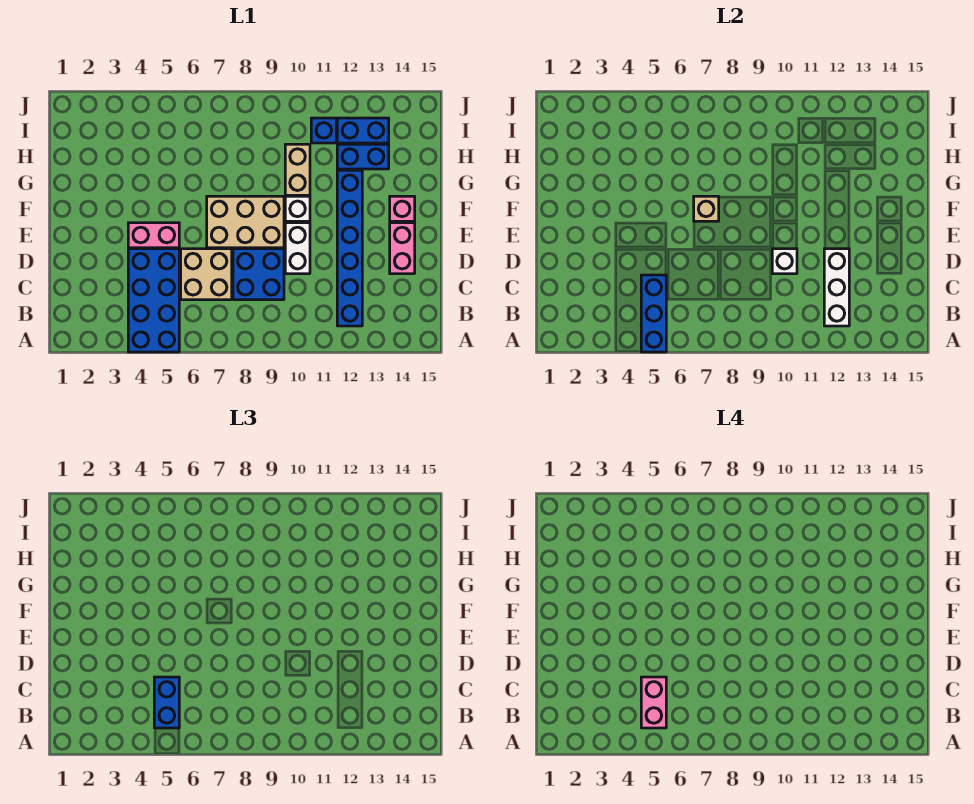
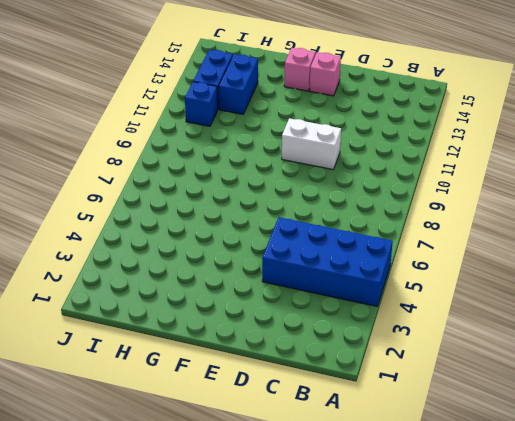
pink 1x1 brick [310,52,341,96] -> pink 1x2 brick [390,223,415,274]
none -> blue 1x6 brick [337,170,362,326]
none -> tan 2x2 brick [181,249,232,300]
none -> blue 2x2 brick [233,249,284,300]

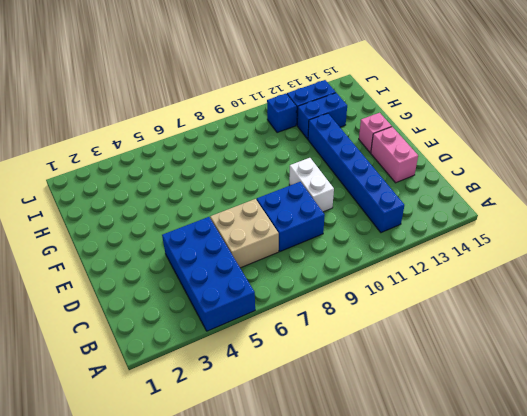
none -> pink 1x2 brick [128,223,179,248]
none -> tan 2x3 brick [207,196,284,248]
none -> white 1x1 brick [285,196,310,221]

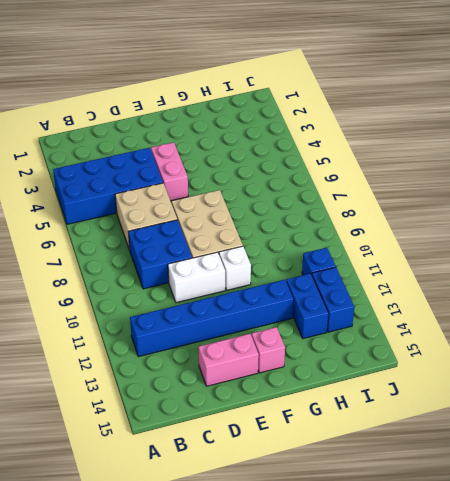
none -> tan 1x2 brick [285,144,310,195]
none -> blue 1x3 brick [641,275,666,352]
none -> white 1x3 brick [824,249,849,326]

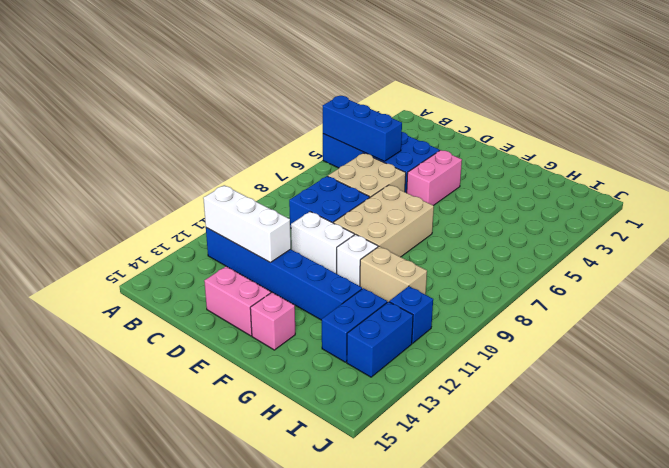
none -> white 1x1 brick [772,249,797,274]
none -> tan 1x1 brick [694,196,719,221]
none -> blue 1x2 brick [154,677,179,728]

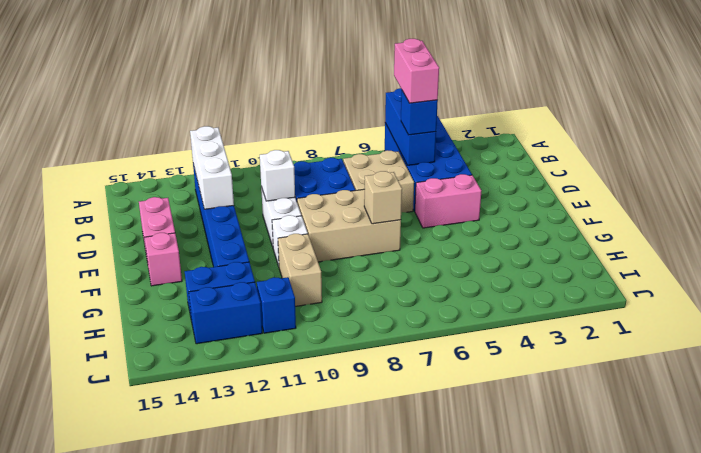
blue 1x1 brick [401,91,438,135] -> blue 1x2 brick [154,677,179,728]

